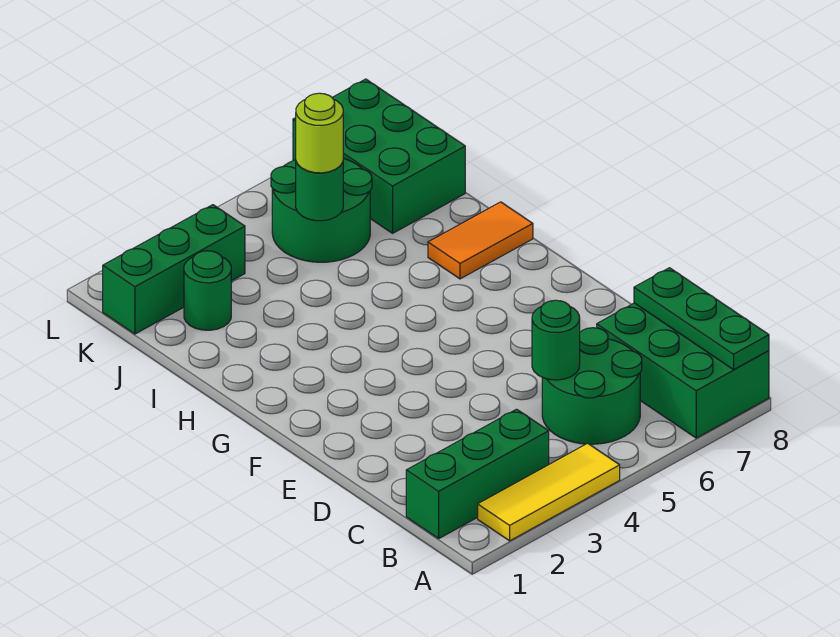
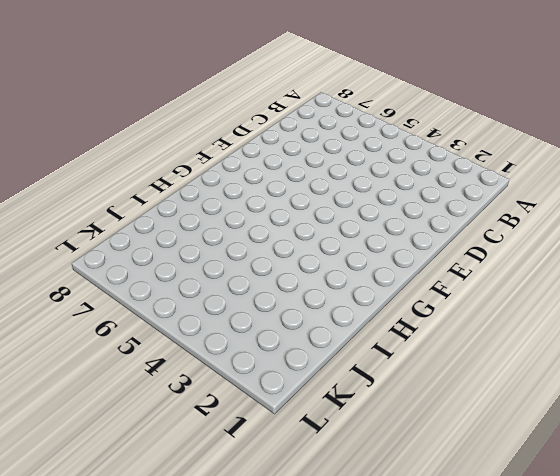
none -> yellow 1x3 tile [478,443,620,541]
none -> green 2x3 brick [597,303,769,438]
none -> green 1x3 brick [406,409,549,539]

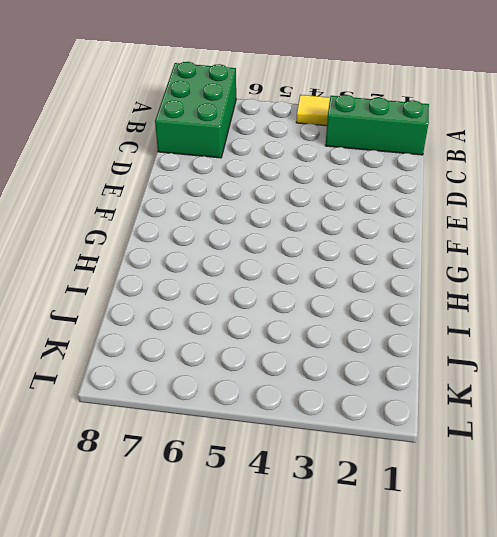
none -> green 2x2 round brick [542,328,642,444]
none -> orange 1x2 tile [428,202,533,279]
none -> green 1x1 round brick [184,251,231,330]

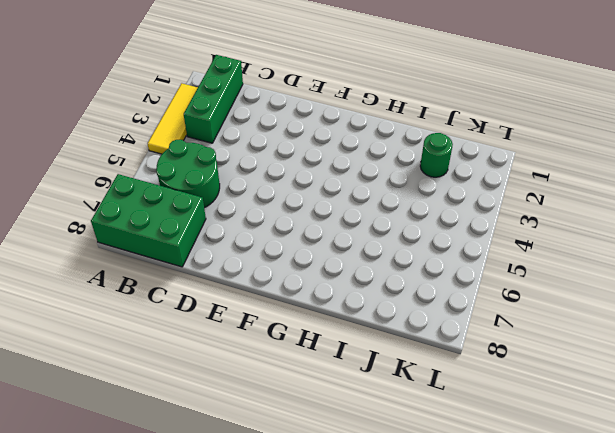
none -> orange 1x2 tile [428,202,533,279]
none -> green 2x2 round brick [271,158,372,262]
none -> green 2x3 brick [293,79,465,233]

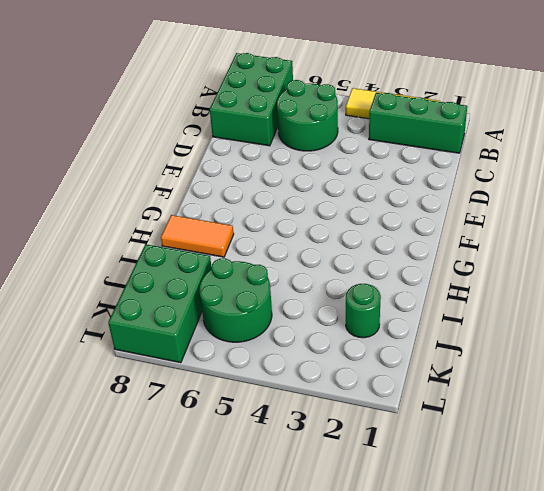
none -> green 1x3 brick [103,205,245,334]
none -> green 1x3 plate [634,268,769,370]
none -> green 1x1 round brick [532,300,580,380]

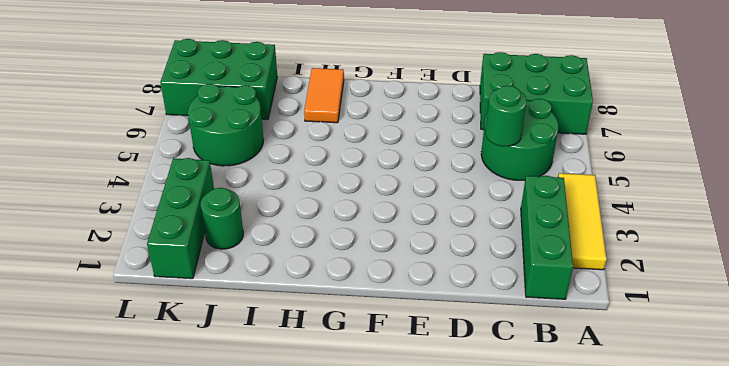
none -> green 1x3 plate [634,268,769,370]
none -> green 1x1 round brick [296,162,343,221]
none -> lime 1x1 round brick [296,93,343,173]

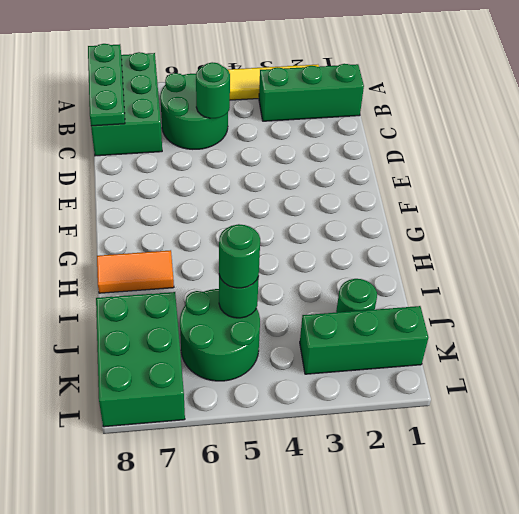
green 1x1 round brick [219,224,260,288] -> lime 1x1 round brick [296,93,343,173]

